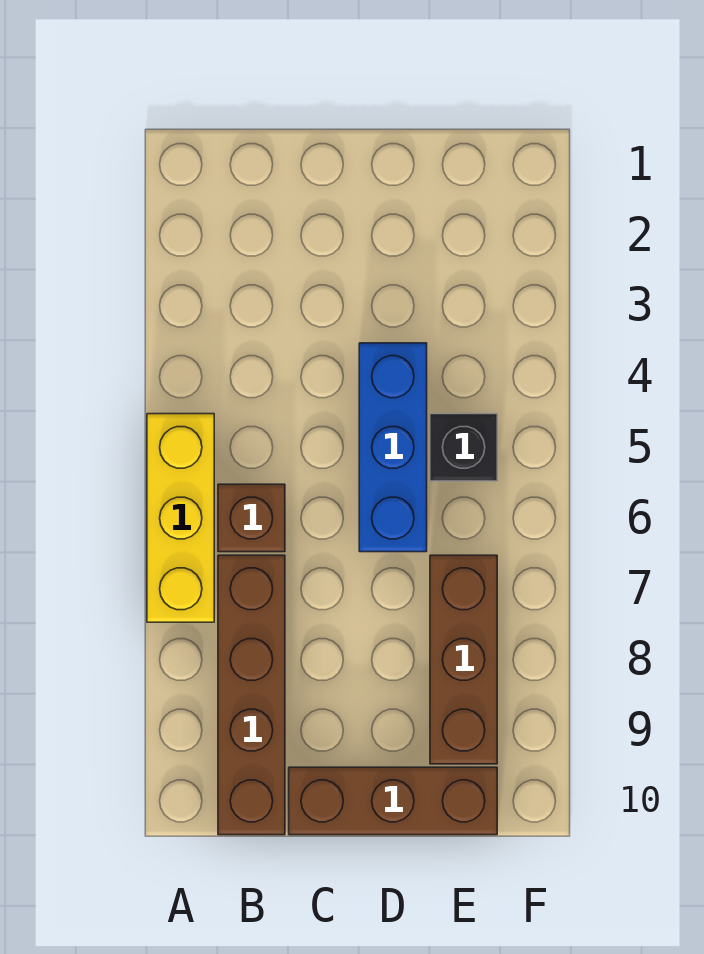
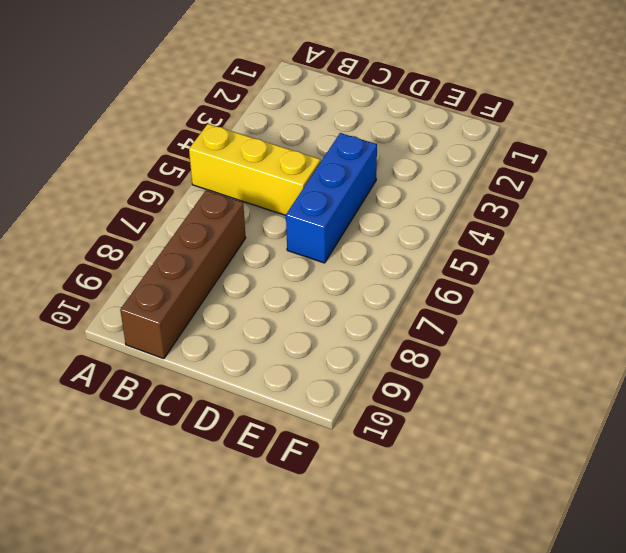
yellow 1x3 brick [189,124,320,215] -> yellow 1x3 brick turned to [147,414,214,622]
none -> brown 1x1 brick [218,484,285,552]
none -> brown 1x3 brick [289,767,497,835]

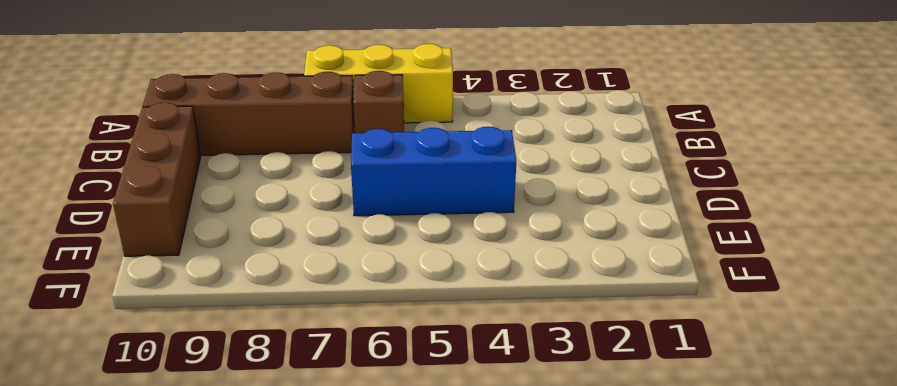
none -> black 1x1 brick [430,414,497,481]
none -> brown 1x3 brick [430,555,497,764]

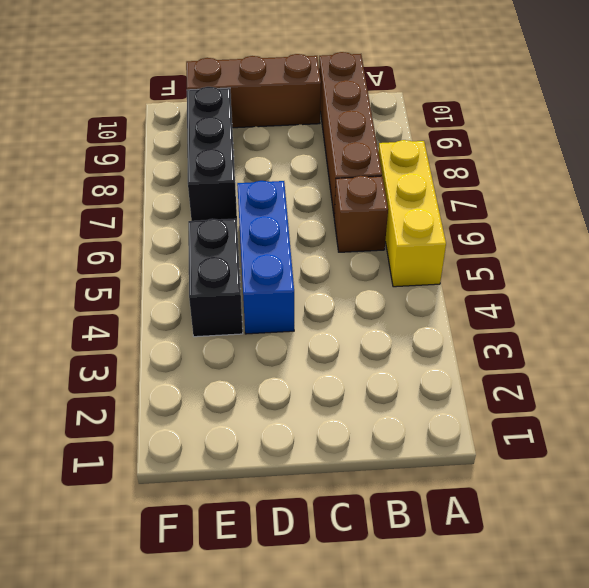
black 1x2 brick [188,219,243,337] -> black 1x1 brick [430,414,497,481]
black 1x3 brick [187,87,237,221] -> brown 1x3 brick [430,555,497,764]

